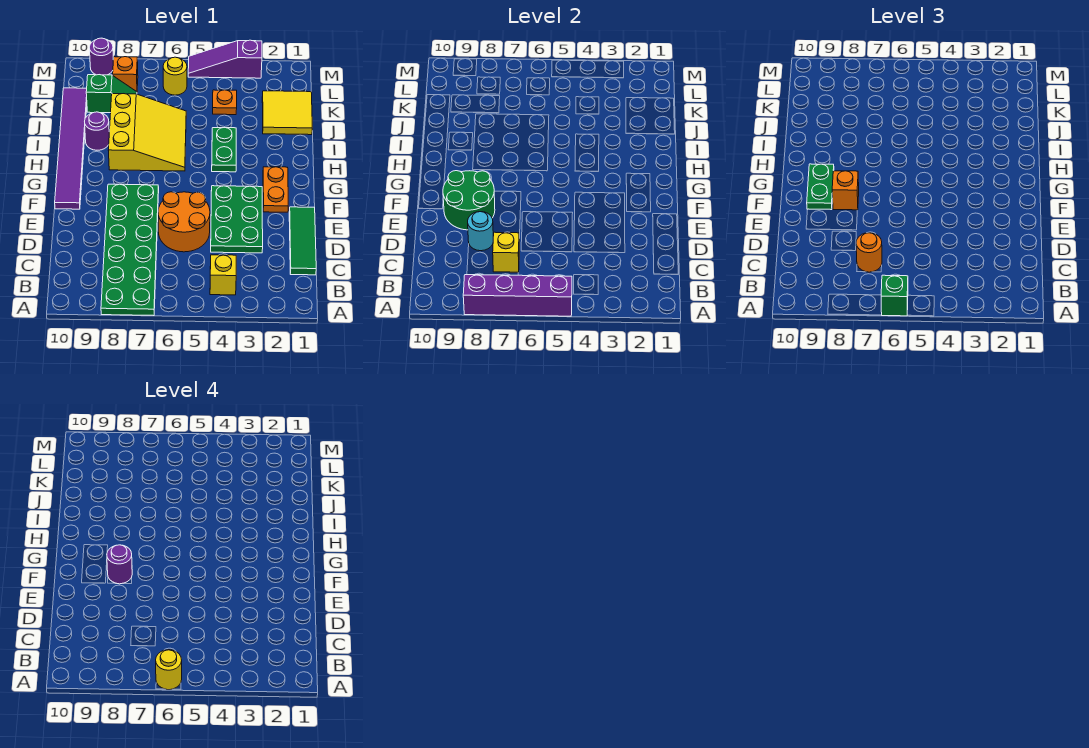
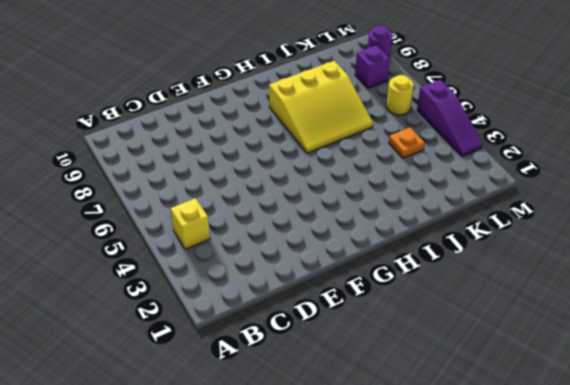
purple 1x1 brick [355,45,390,88] -> orange 1x1 brick [113,57,138,92]
purple 1x3 slope [417,80,483,156] -> purple 1x3 slope turned to [188,40,262,78]
none -> green 2x6 plate [101,184,159,316]
none -> green 1x3 tile [289,207,316,275]
none -> green 2x3 plate [211,186,263,253]

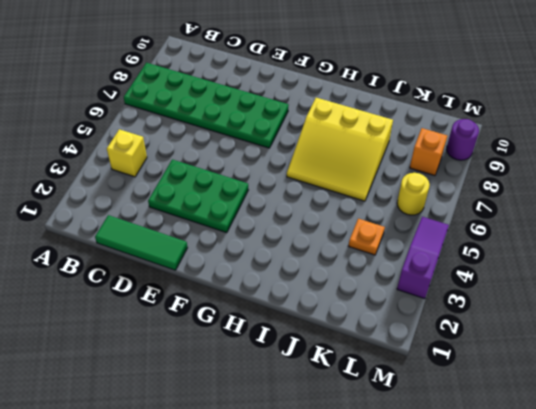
none -> orange 2x2 round brick [158,192,210,252]
none -> orange 1x2 plate [263,167,288,212]
none -> purple 1x6 tile [55,88,87,209]

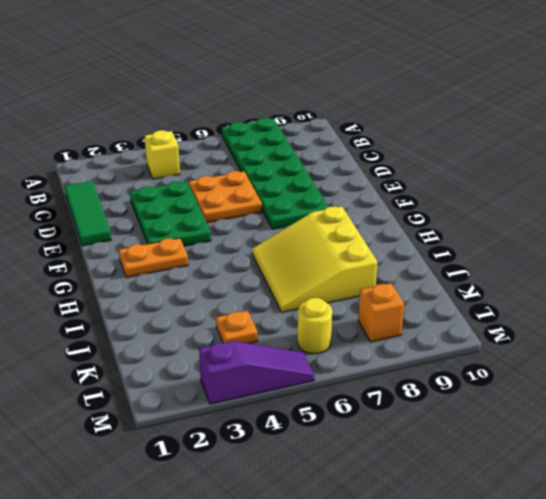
orange 2x2 plate [189,171,262,223] -> orange 2x2 round brick [158,192,210,252]
orange 1x2 plate [119,238,188,278] -> orange 1x2 plate turned to [263,167,288,212]
none -> purple 1x6 tile [55,88,87,209]
none -> green 1x2 plate [212,128,236,172]
none -> purple 1x1 round brick [85,112,109,150]

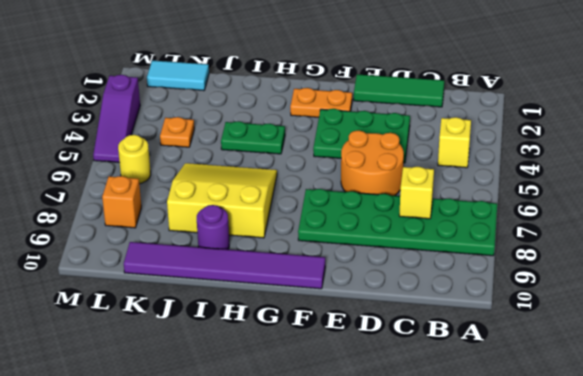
cyan 1x2 tile [147,61,209,91] -> yellow 2x2 tile [262,91,312,135]
none -> green 1x2 slope [86,75,137,113]
none -> purple 1x1 round brick [89,38,113,75]
none -> purple 1x4 brick [463,275,572,316]

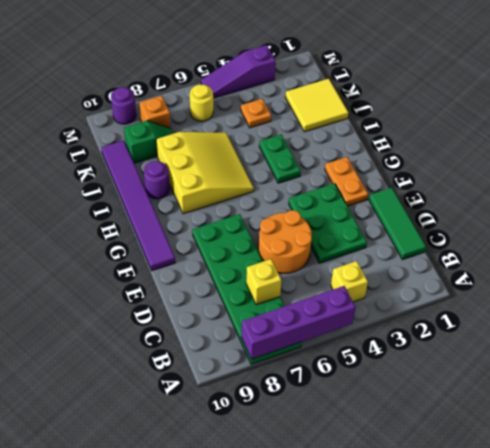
none -> cyan 1x1 round brick [468,212,493,251]
none -> green 2x2 round brick [443,171,495,230]
none -> green 1x1 brick [881,275,908,316]

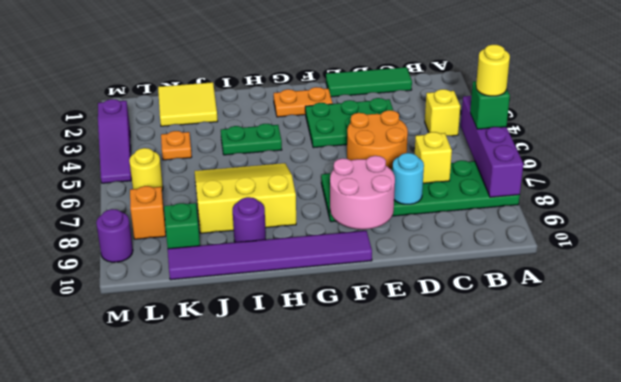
pink 2x2 round brick [330,156,395,229] -> green 2x2 round brick [443,171,495,230]
none -> orange 1x1 round brick [856,233,882,272]
none -> orange 1x1 brick [832,171,859,210]
none -> green 1x2 plate [807,164,834,210]

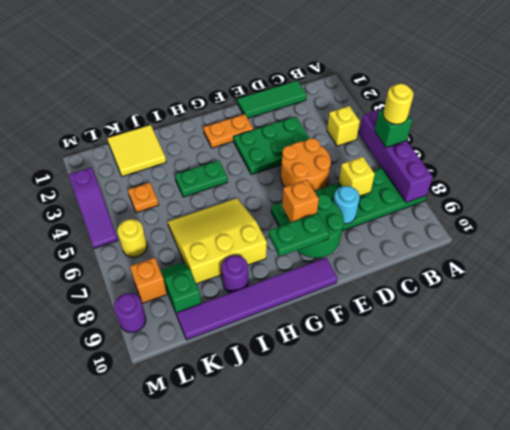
none -> orange 1x1 round brick [856,233,882,272]
none -> purple 1x1 round brick [107,545,132,584]

